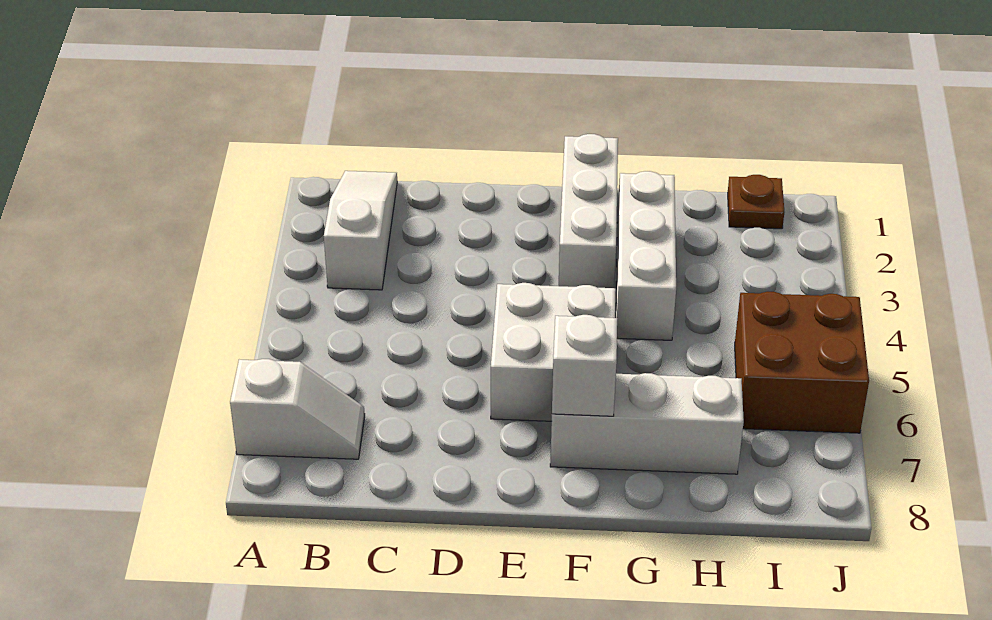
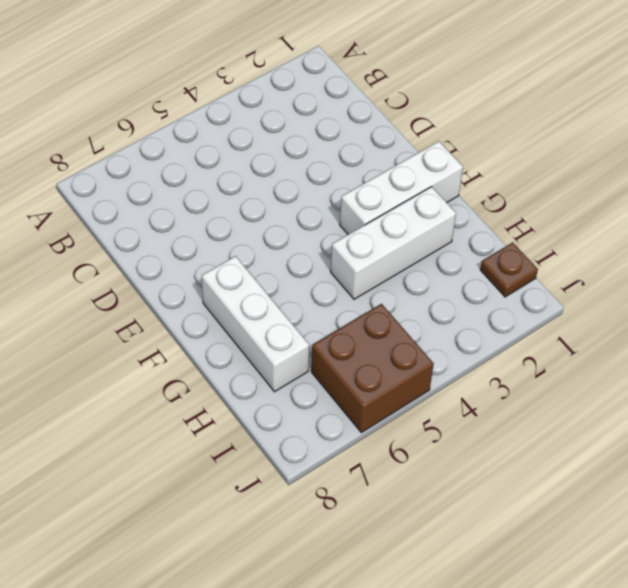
none -> white 1x2 slope [230,359,365,459]
none -> white 1x3 slope [324,171,397,290]

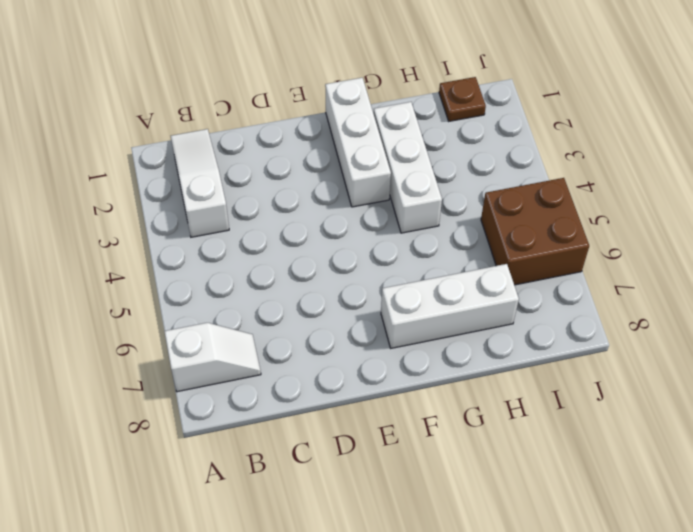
none -> white 2x2 brick [491,283,616,421]
none -> white 1x1 brick [552,315,617,416]

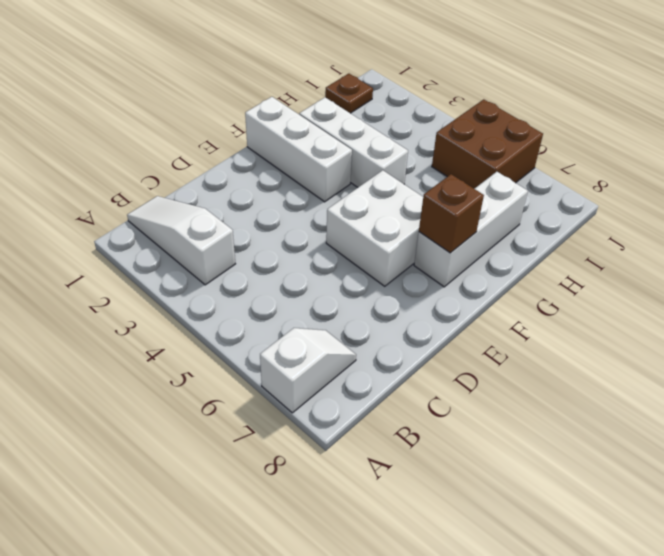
brown 1x1 brick [419,174,484,253] -> white 1x1 brick [552,315,617,416]

